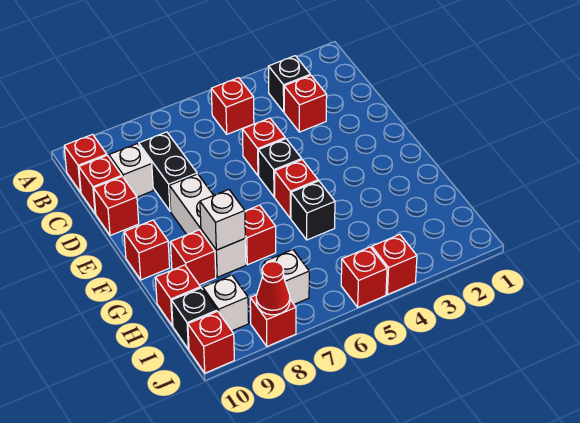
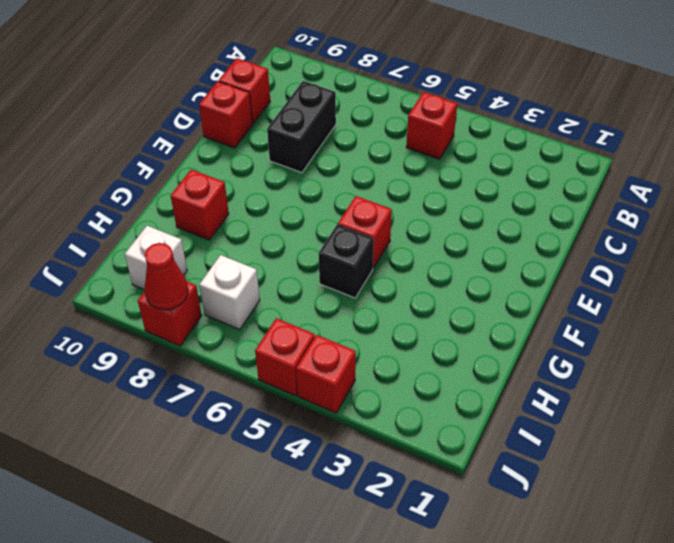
none -> black 1x1 brick [268,56,310,112]
none -> red 1x1 brick [64,134,107,192]
none -> red 1x1 brick [284,75,327,132]

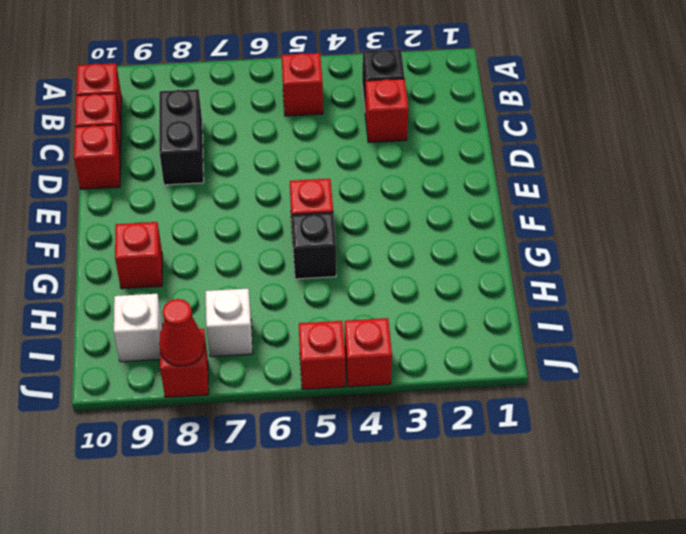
none -> white 1x1 brick [109,144,153,197]
none -> red 1x1 brick [242,118,285,176]
none -> black 1x1 brick [258,139,302,197]

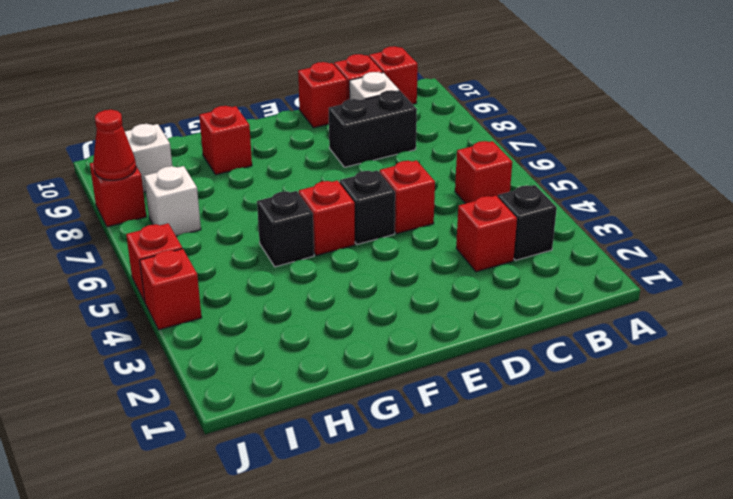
none -> white 1x3 brick [169,174,246,277]
none -> red 1x1 brick [124,220,170,280]
none -> red 1x1 brick [245,205,276,265]

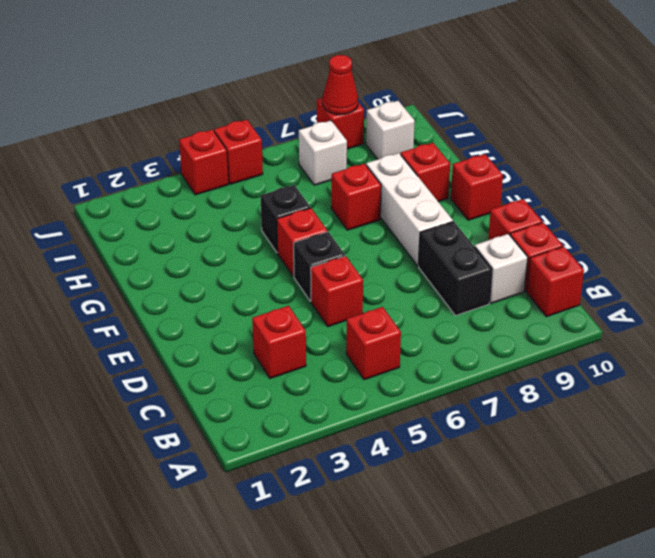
none -> black 1x1 brick [268,56,310,112]
none -> red 1x1 brick [156,265,200,326]
none -> black 1x1 brick [172,288,217,349]

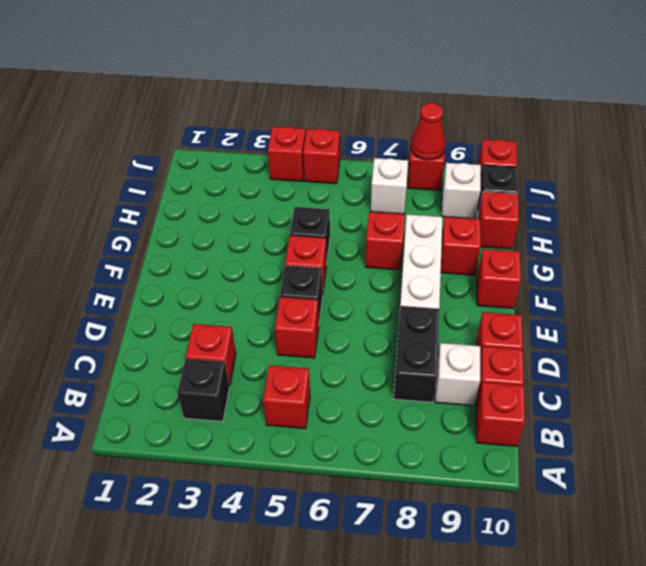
none -> white 1x1 brick [200,190,245,250]

